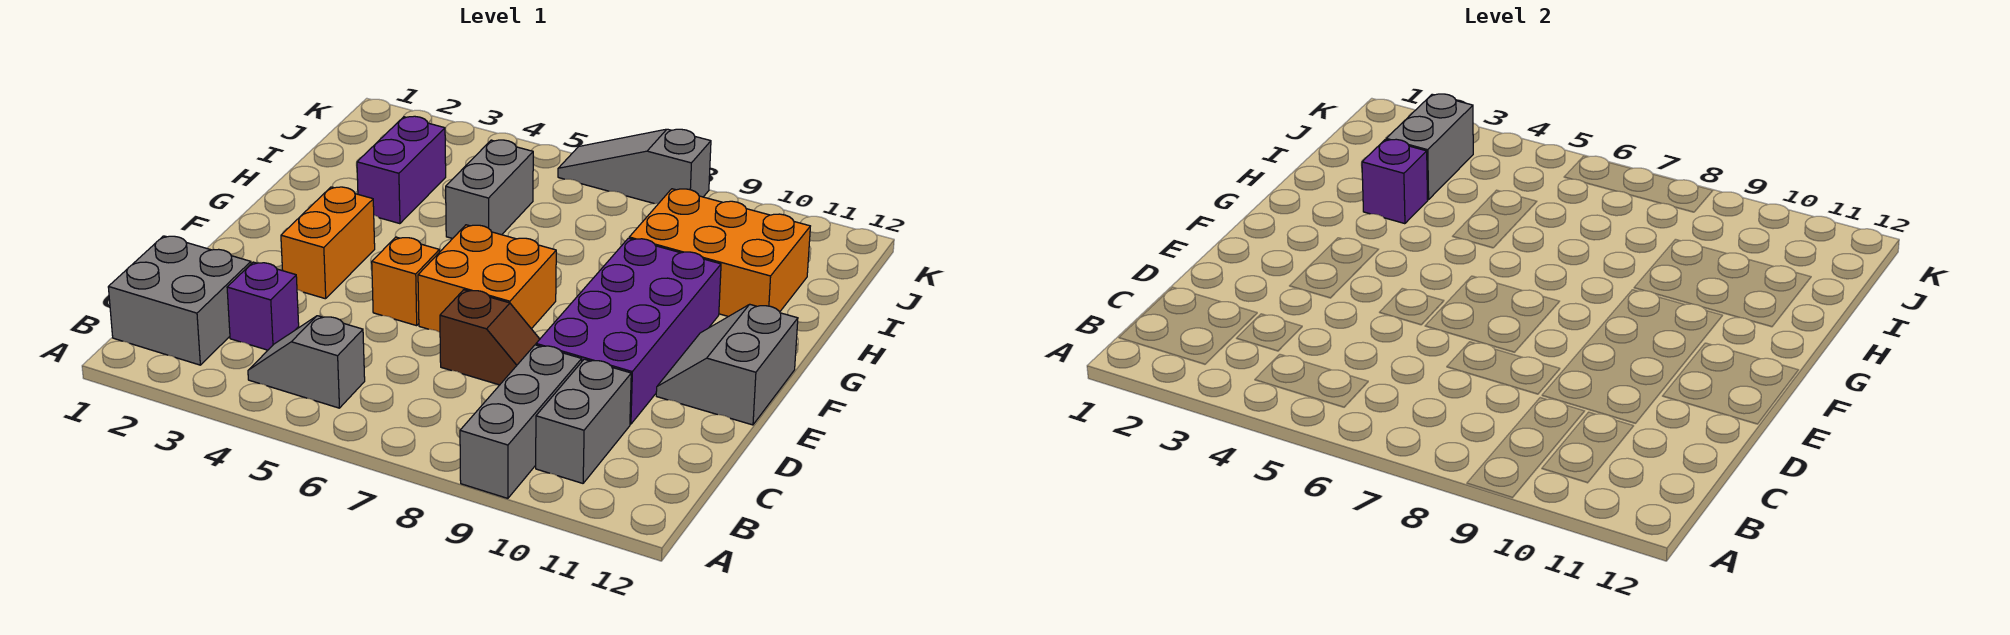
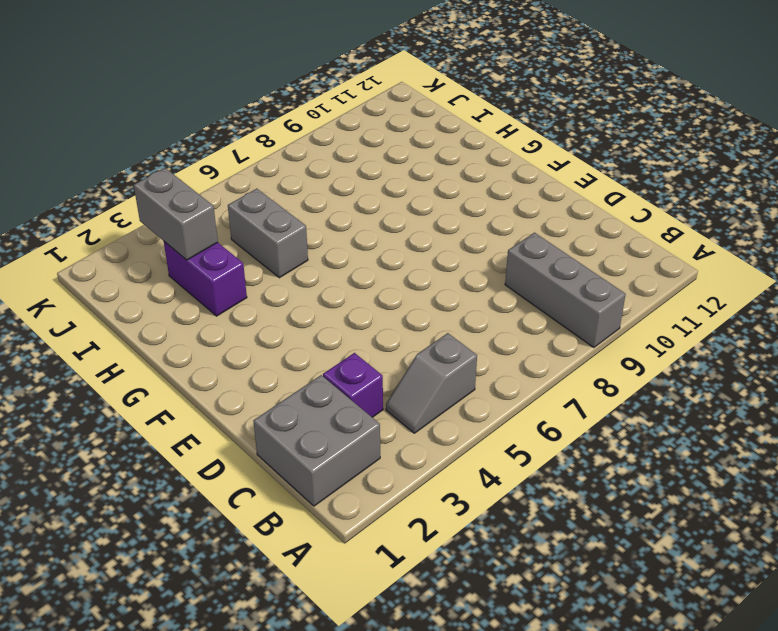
none -> grey 1x2 brick [536,359,631,483]
none -> brown 1x2 slope [440,290,540,385]
none -> purple 2x4 brick [536,238,721,424]

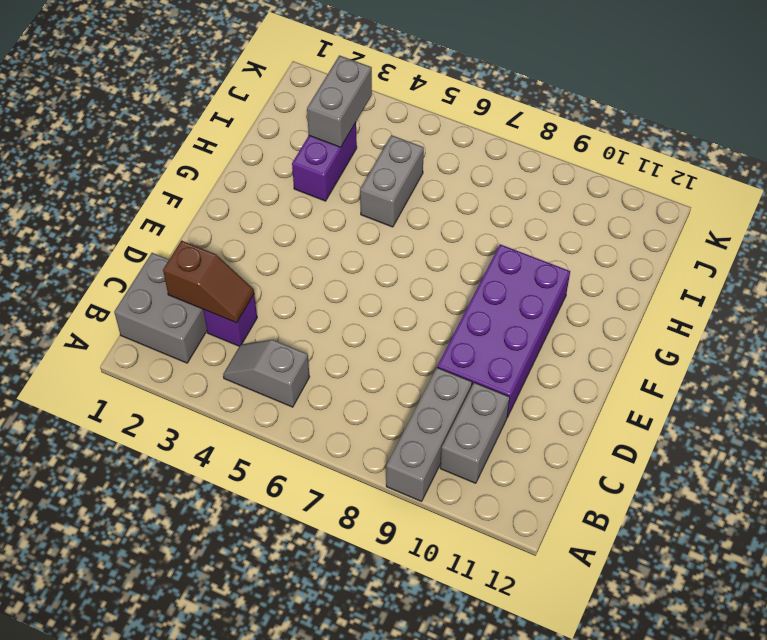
brown 1x2 slope [163,241,254,323] -> brown 1x2 slope moved to [440,290,540,385]
none -> orange 1x2 brick [281,187,375,299]
none -> orange 1x1 brick [372,237,439,326]
none -> orange 2x2 brick [418,225,556,332]

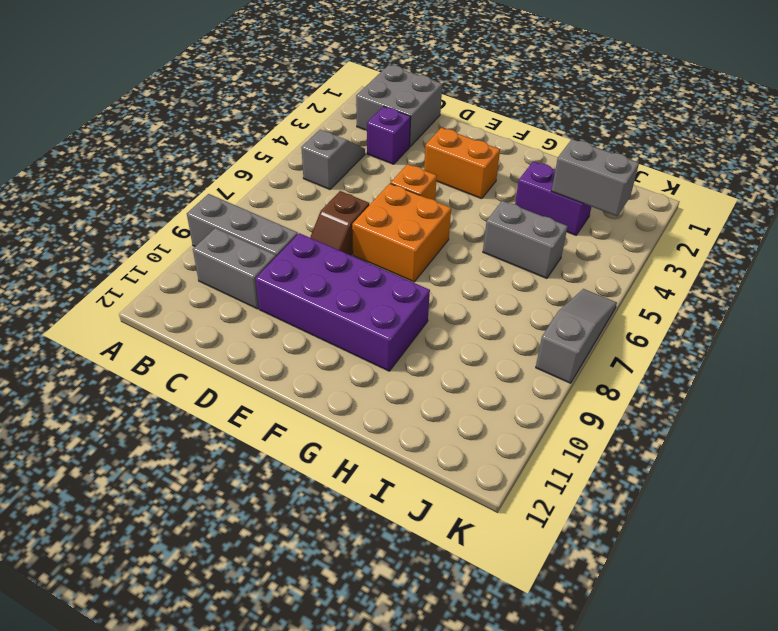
none -> grey 2x2 slope [656,304,798,425]
none -> orange 2x3 brick [629,189,810,317]
none -> purple 1x1 brick [1362,139,1428,224]

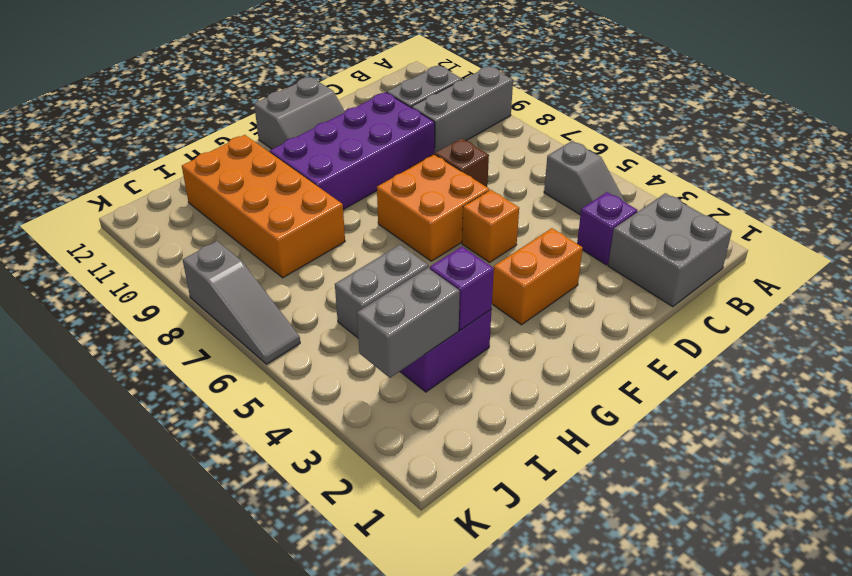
orange 2x4 brick [182,135,345,278] -> orange 2x3 brick [629,189,810,317]

